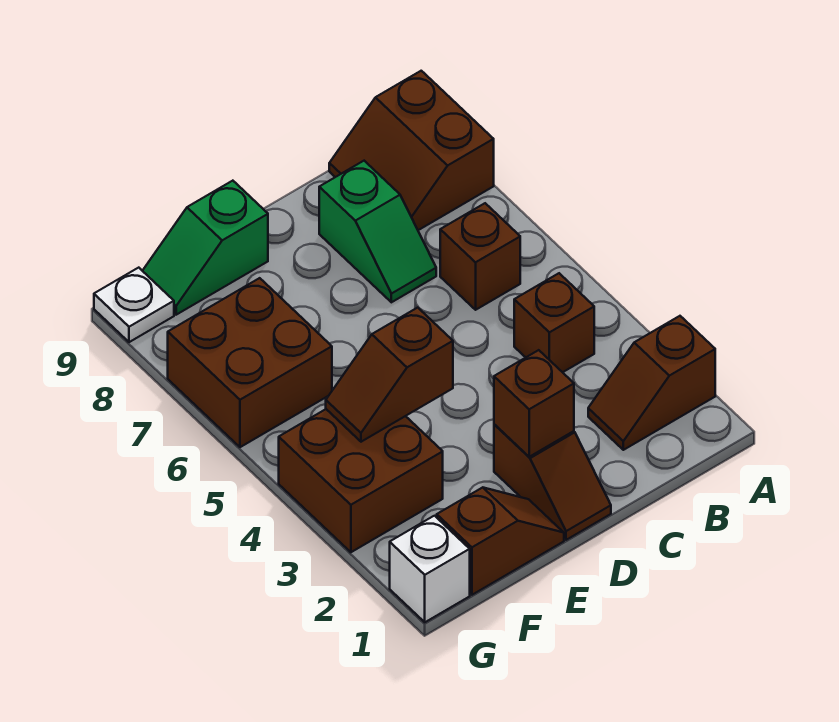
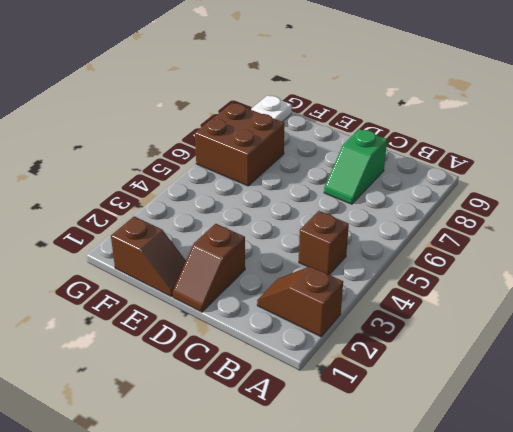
none -> brown 2x2 slope [329,71,494,230]
none -> brown 1x1 brick [440,203,520,310]
none -> green 1x2 slope [143,181,268,315]

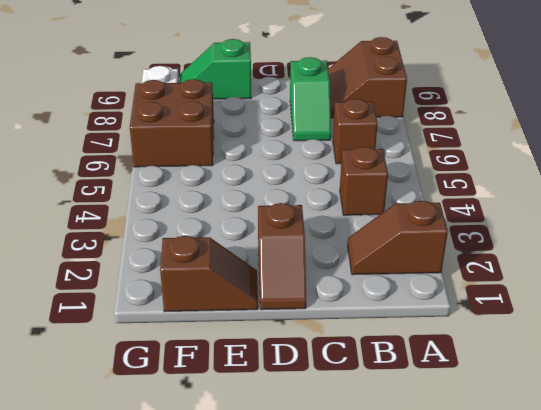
none -> brown 2x2 brick [279,409,443,552]
none -> white 1x1 brick [390,516,470,622]
none -> brown 1x1 brick [494,350,574,457]

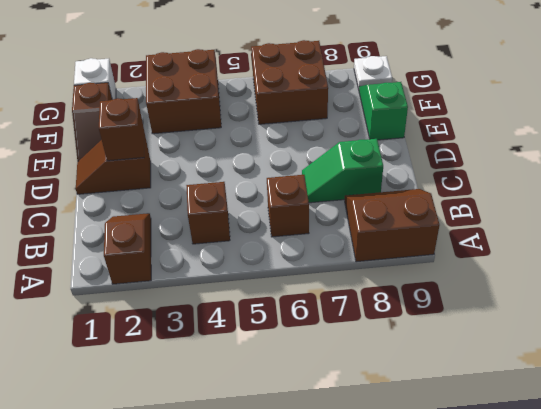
none -> brown 1x2 slope [326,308,453,442]

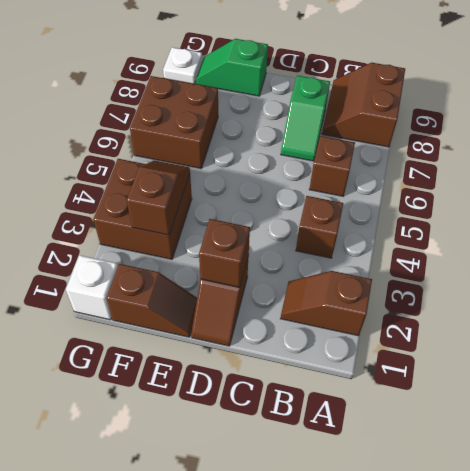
brown 1x2 slope [127,160,190,235] -> brown 1x2 slope turned to [326,308,453,442]

